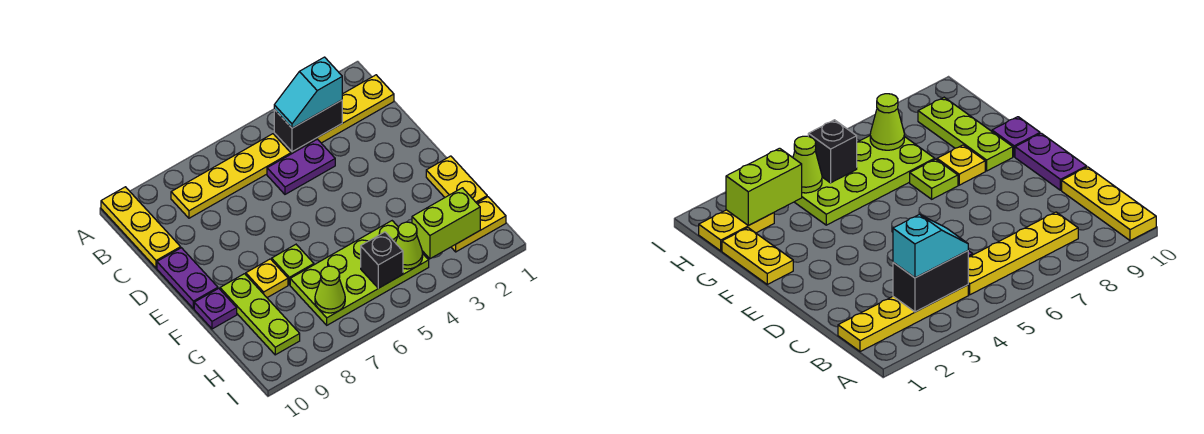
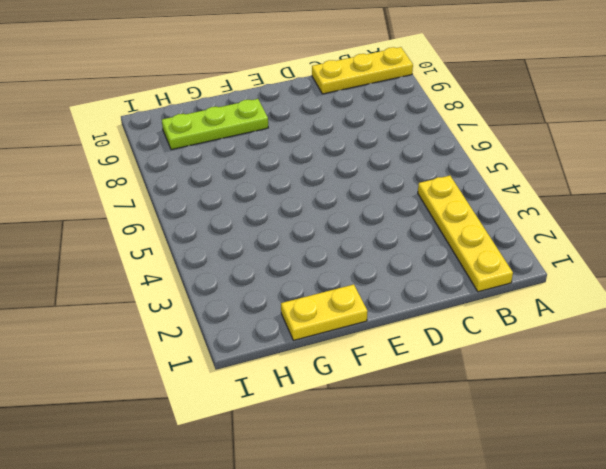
none -> yellow 1x4 plate [171,134,291,218]
none -> purple 1x2 plate [267,139,335,194]
none -> purple 1x2 plate [157,248,218,309]

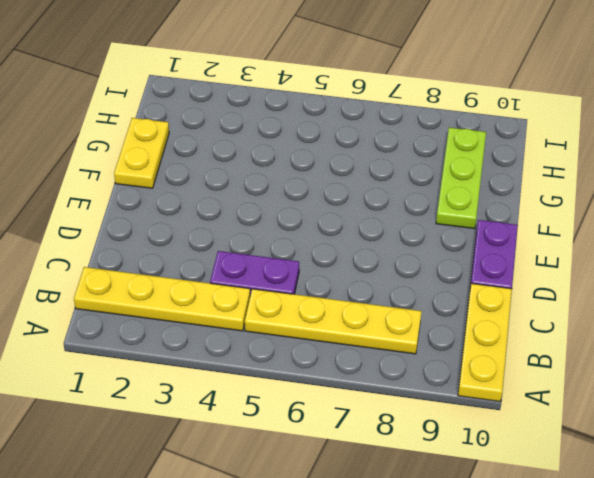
none -> lime 1x1 plate [272,245,314,285]
none -> yellow 1x1 plate [246,259,288,298]
none -> purple 1x1 plate [194,288,237,329]

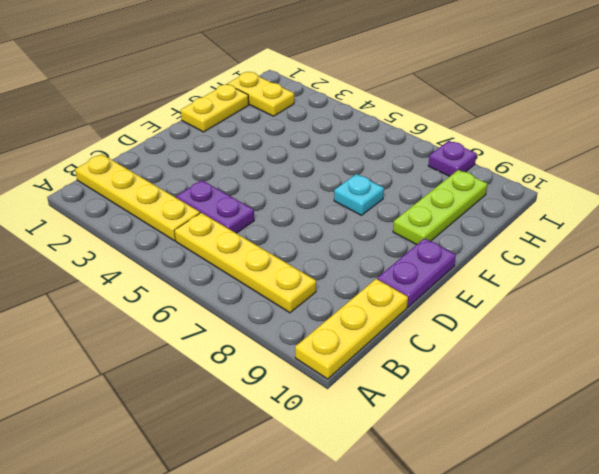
cyan 1x1 plate [334,174,384,215] -> lime 1x1 plate [272,245,314,285]
purple 1x1 plate [428,141,477,176] -> purple 1x1 plate moved to [194,288,237,329]
none -> yellow 1x1 plate [246,259,288,298]
none -> lime 2x4 plate [290,221,429,325]
none -> black 1x2 brick [274,100,342,152]

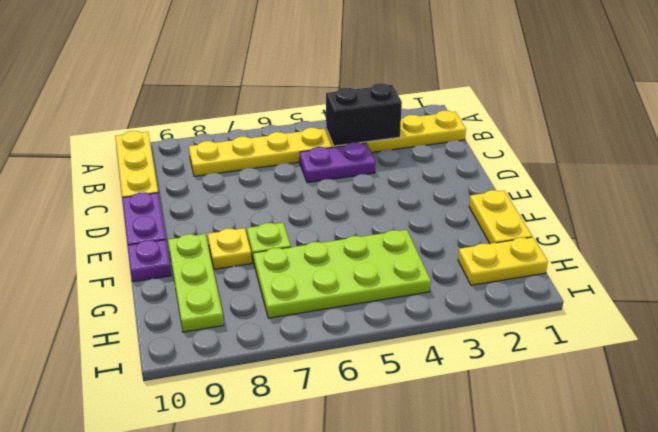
none -> lime 1x2 brick [412,188,480,259]
none -> lime 1x1 cone [395,222,423,269]
none -> black 1x1 brick [361,232,403,288]

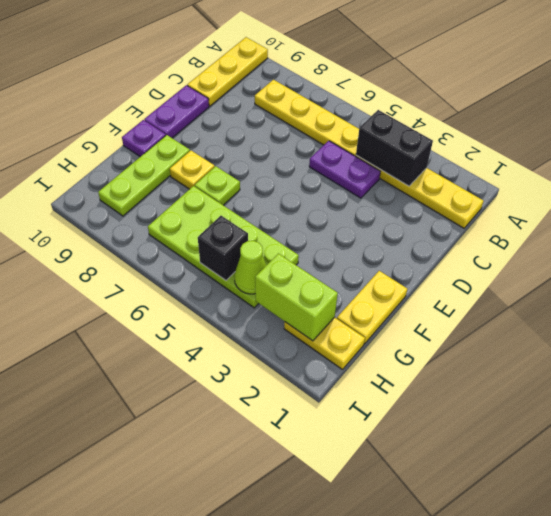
none -> lime 1x1 cone [315,266,345,313]
none -> cyan 1x2 slope [274,57,342,128]

